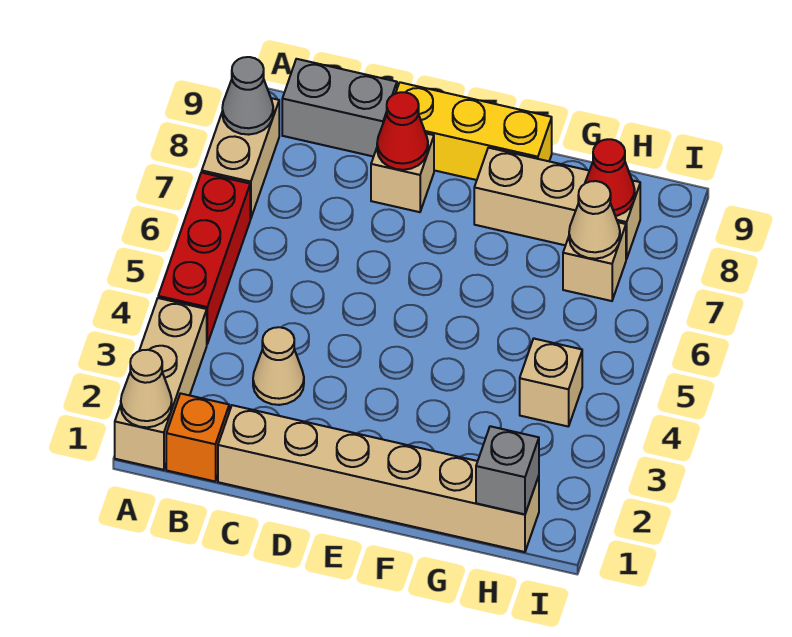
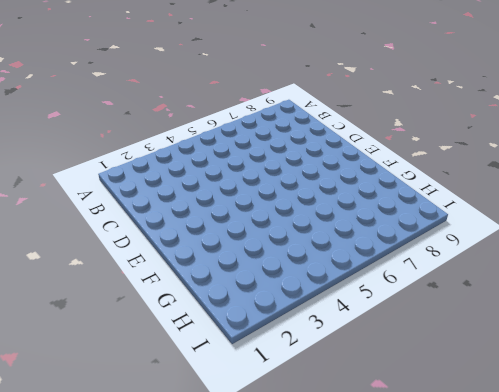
none -> tan 1x3 brick [115,298,207,470]
none -> red 1x3 brick [158,172,250,344]
none -> tan 1x2 brick [202,98,279,219]

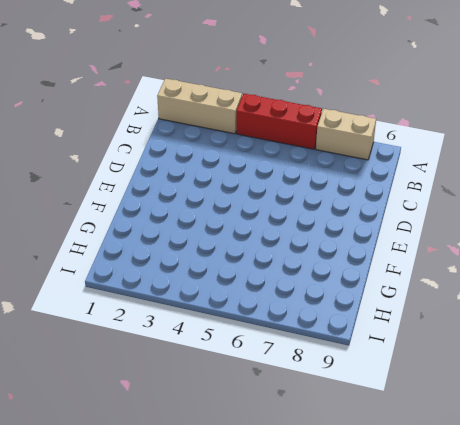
none -> orange 1x1 brick [166,393,229,481]
none -> grey 1x2 brick [282,59,397,157]
none -> tan 1x6 brick [218,405,539,552]

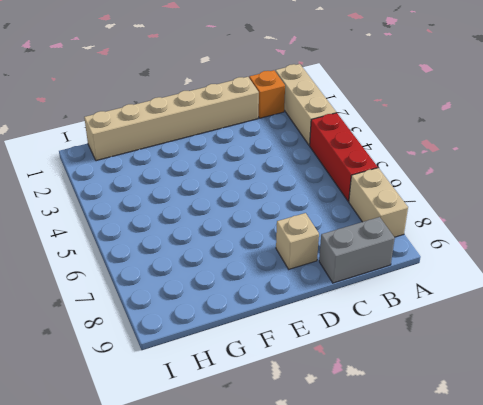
none -> tan 1x1 cone [253,327,304,405]
none -> yellow 1x3 brick [396,82,552,180]
none -> tan 1x3 brick [474,148,640,259]

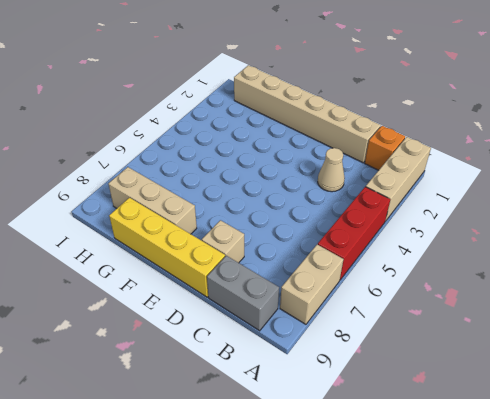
yellow 1x4 brick [109,198,225,297] -> yellow 1x3 brick [396,82,552,180]
none -> tan 1x1 brick [520,339,582,427]
none -> tan 1x1 brick [563,222,626,301]
none -> tan 1x1 cone [121,350,172,427]

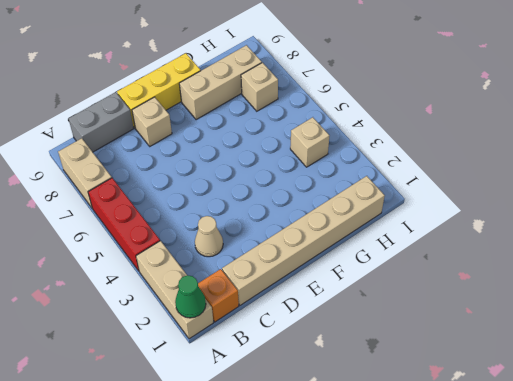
green 1x1 cone [175,275,206,318] -> tan 1x1 cone [121,350,172,427]
none -> grey 1x1 cone [222,57,273,135]
none -> red 1x1 cone [377,92,428,170]
none -> grey 1x1 brick [476,426,539,514]

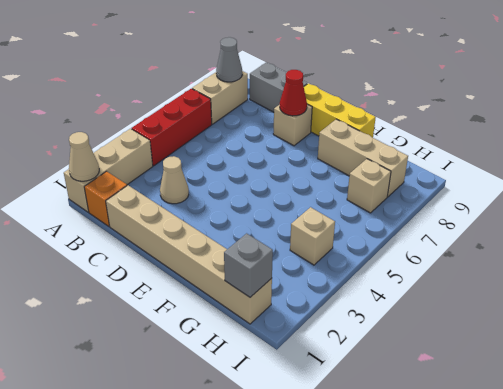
none -> tan 1x1 cone [569,181,620,259]
none -> red 1x1 cone [585,139,635,216]

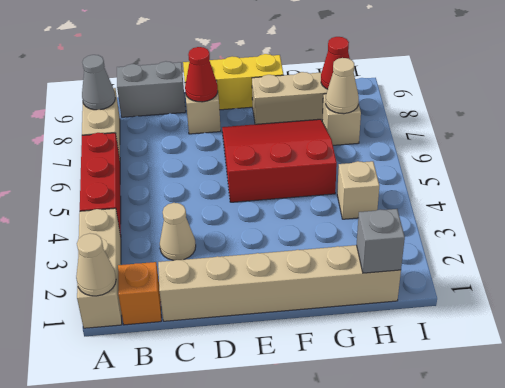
red 3x3 slope [222,119,337,202] -> none

